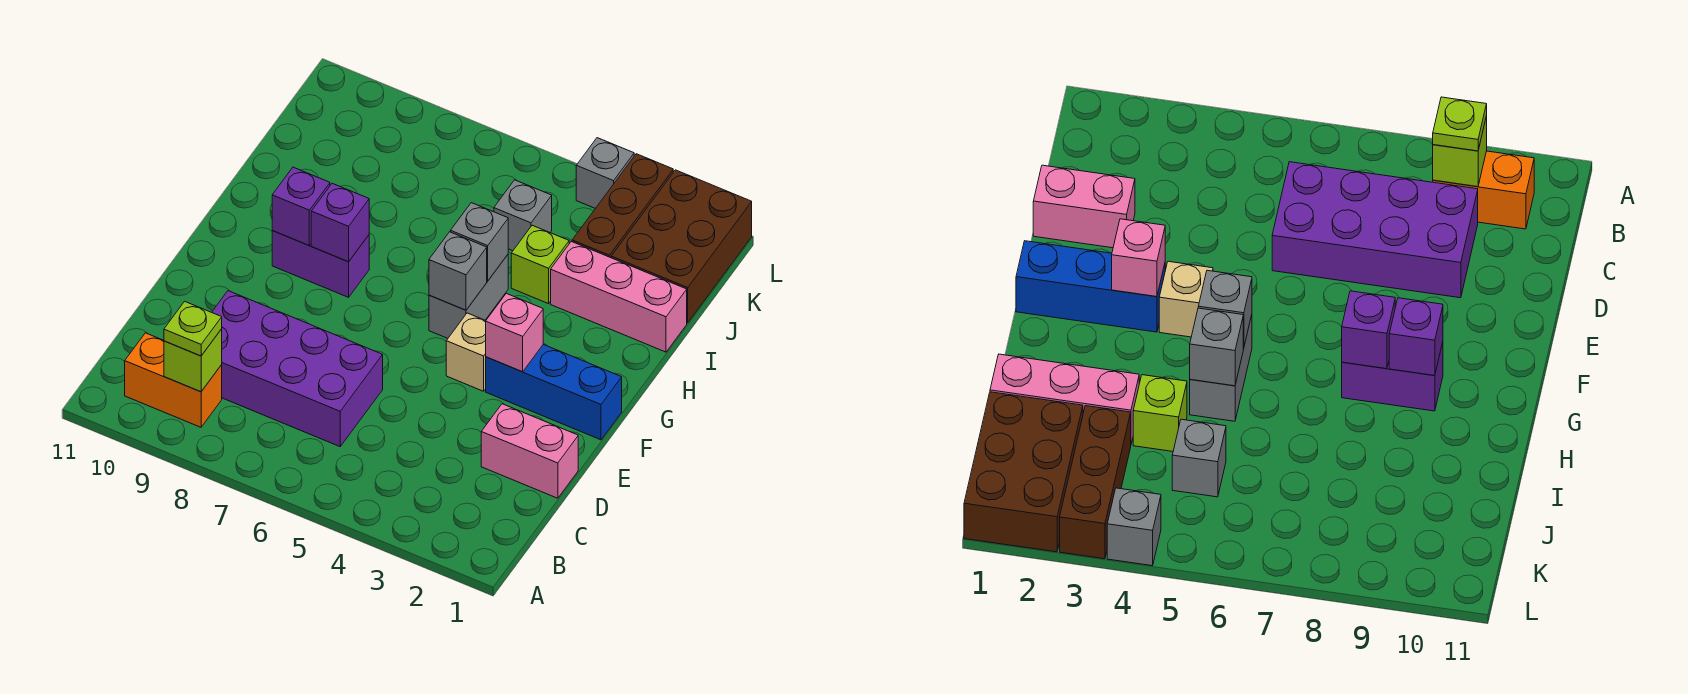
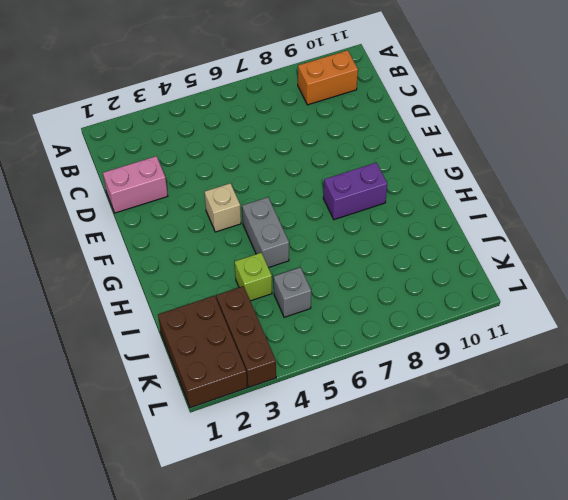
none -> purple 2x4 brick [212,291,383,447]
none -> blue 1x3 brick [486,344,622,440]
none -> pink 1x3 brick [551,242,687,352]

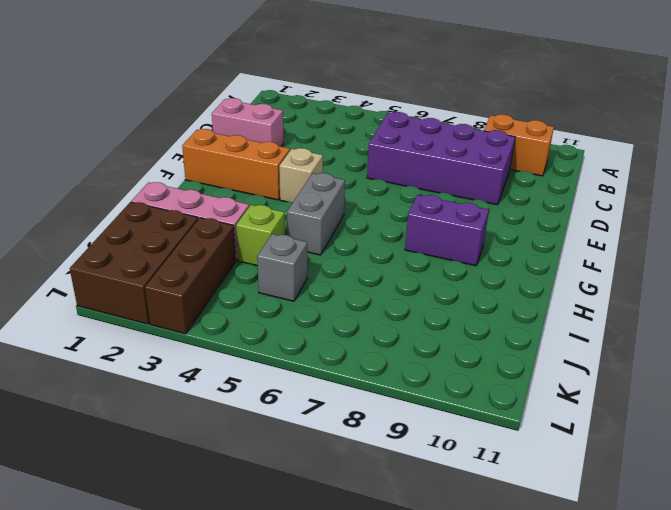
orange 1x3 brick [182,129,290,200] -> blue 1x3 brick [486,344,622,440]
none -> grey 1x1 brick [576,138,634,208]
none -> lime 1x1 brick [164,329,222,392]
none -> pink 1x1 brick [486,293,543,372]

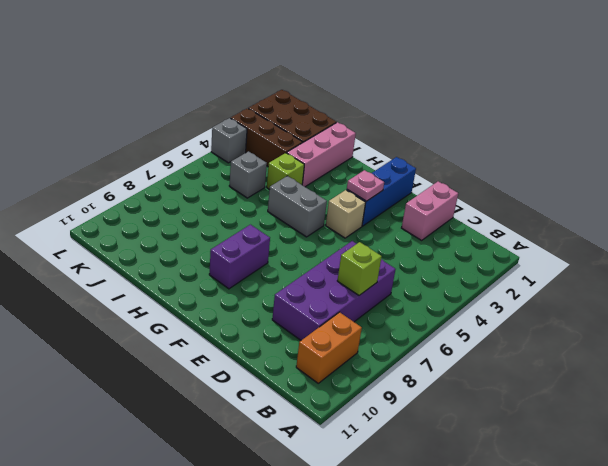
lime 1x1 brick [337,242,382,295] -> lime 1x1 brick moved to [164,329,222,392]
pink 1x1 plate [347,170,384,201] -> pink 1x1 brick [486,293,543,372]
none -> grey 1x1 brick [429,232,487,310]
none -> purple 1x1 brick [311,183,369,262]
none -> purple 1x1 brick [272,167,330,245]

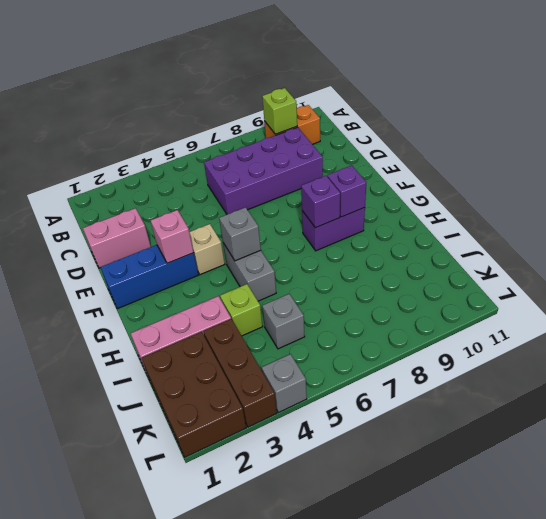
none -> grey 1x1 brick [451,203,508,281]
none -> lime 1x1 plate [164,301,222,356]

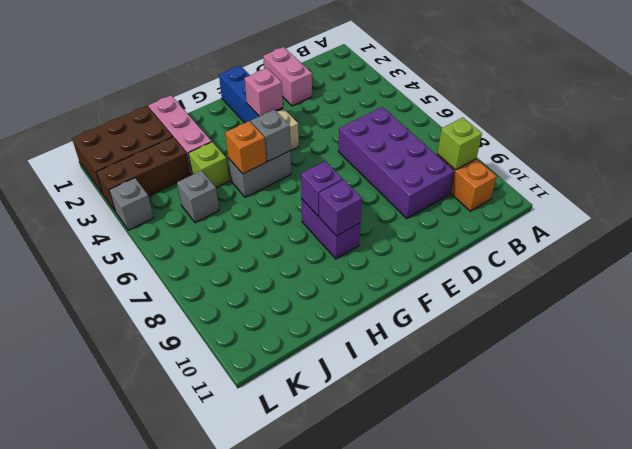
orange 1x1 brick [225,121,266,174] -> grey 1x1 brick [451,203,508,281]
none -> lime 1x1 plate [164,301,222,356]

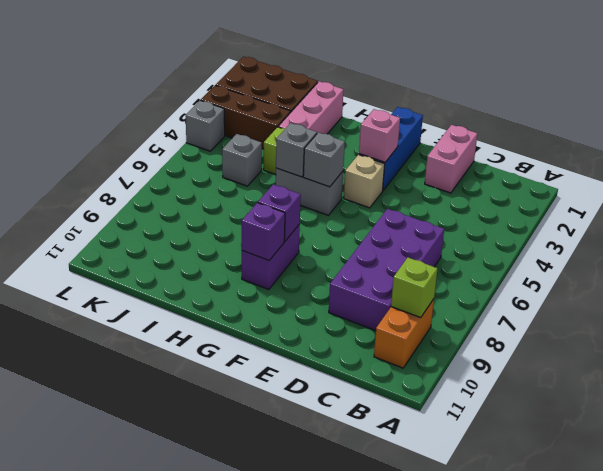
none -> lime 1x1 plate [164,301,222,356]

